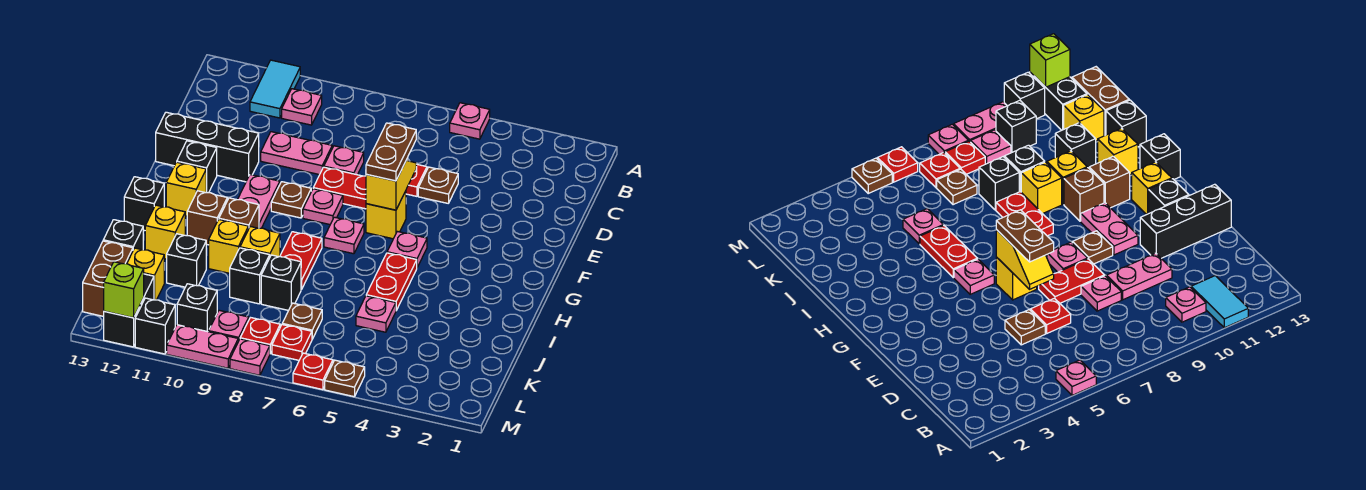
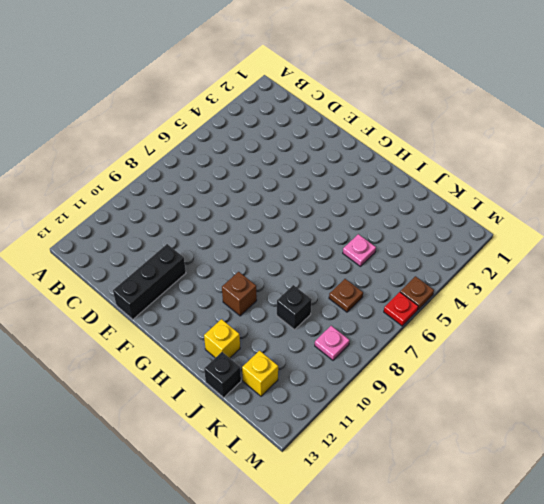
none -> pink 1x1 plate [450,103,490,139]
none -> cyan 1x2 tile [250,60,300,118]
none -> pink 1x1 plate [282,89,322,125]
none -> brown 1x1 plate [418,167,458,203]

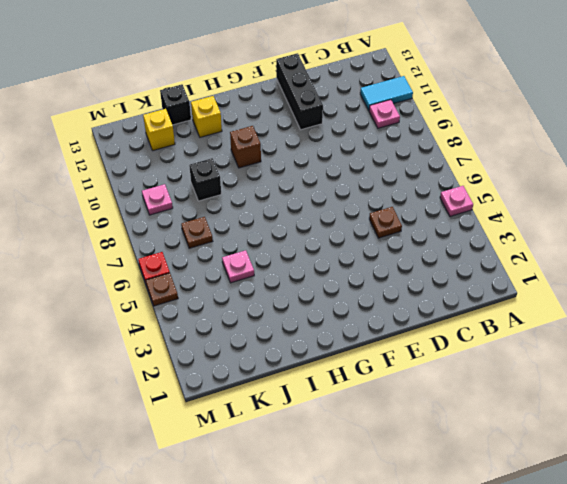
none -> red 1x1 plate [406,164,427,196]
none -> pink 1x1 plate [324,146,364,175]
none -> pink 1x2 plate [261,132,332,175]
none -> red 1x2 plate [313,167,366,209]

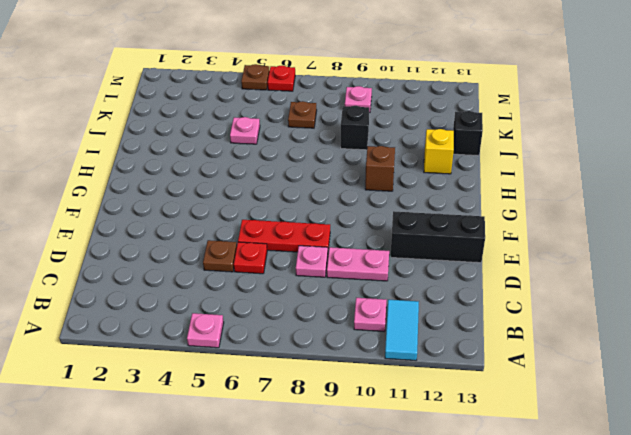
red 1x3 plate [238,220,330,252] -> red 1x2 plate [313,167,366,209]
none -> yellow 1x1 brick [366,191,406,239]
none -> pink 1x1 plate [303,189,343,224]
none -> brown 1x1 plate [271,182,311,218]
none -> pink 1x2 plate [238,175,280,228]

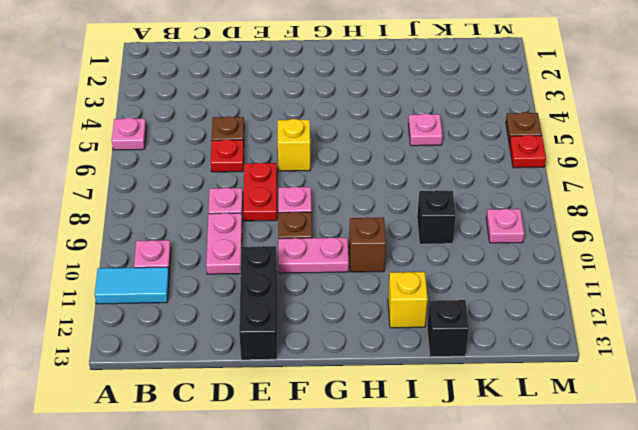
none -> black 1x1 brick [177,141,217,193]
none -> pink 1x1 plate [387,231,427,267]
none -> pink 1x1 plate [324,217,364,254]
none -> yellow 1x1 brick [166,162,206,216]

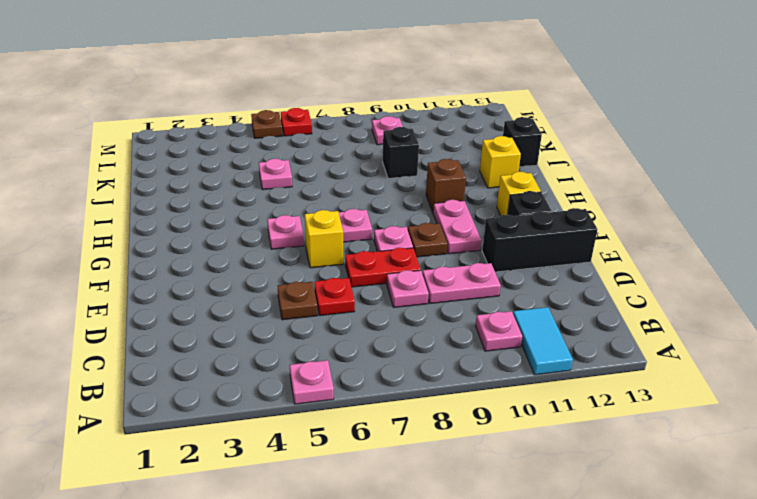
none -> red 1x2 plate [366,253,417,310]
none -> red 1x2 plate [280,232,322,290]
none -> brown 1x1 brick [187,191,227,245]
none -> black 1x1 brick [124,177,164,230]

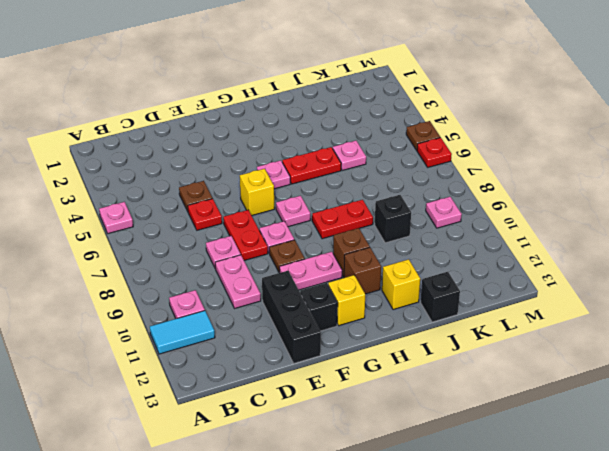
none -> black 1x1 brick [124,177,164,230]
none -> yellow 1x1 brick [240,227,280,257]
none -> yellow 1x1 brick [209,220,248,273]
none -> black 1x1 brick [261,255,301,310]

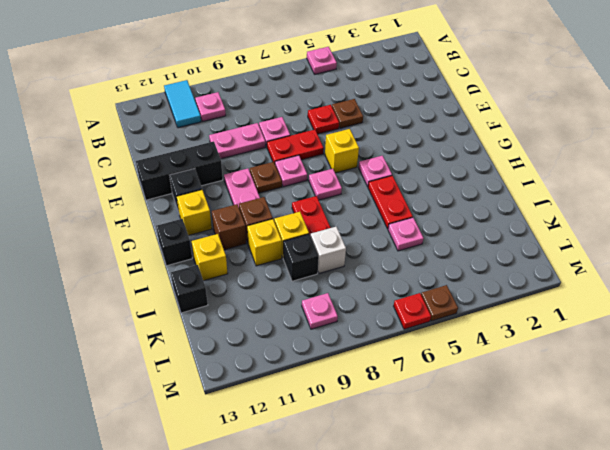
white 1x1 brick [311,227,346,273] -> black 1x1 brick [261,255,301,310]
none -> black 1x1 brick [167,234,206,287]
none -> brown 1x1 plate [282,303,322,339]
none -> yellow 1x1 brick [127,248,164,300]
none -> brown 1x2 brick [83,241,133,316]

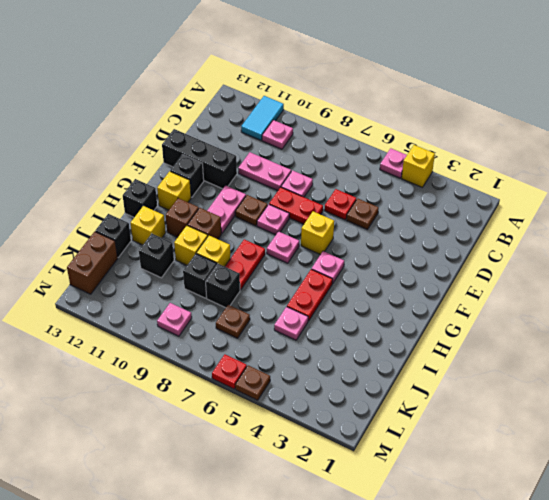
yellow 1x1 brick [402,145,435,187] -> yellow 1x1 brick moved to [127,248,164,300]
none -> red 1x1 plate [272,325,312,360]
none -> red 1x1 plate [240,318,280,353]
none -> black 1x1 brick [177,284,217,332]
none -> black 1x2 brick [104,274,154,347]

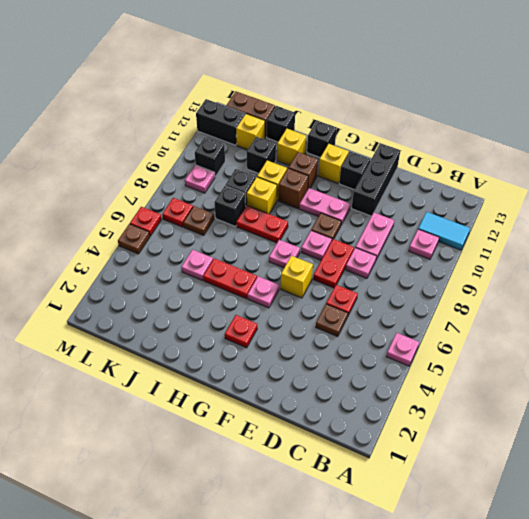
red 1x1 plate [225,315,257,348] -> red 1x1 plate moved to [240,318,280,353]
none -> pink 1x1 plate [230,339,270,375]
none -> pink 1x2 plate [167,325,238,368]
none -> black 1x1 brick [135,298,175,354]
none -> yellow 1x2 slope [366,160,416,210]

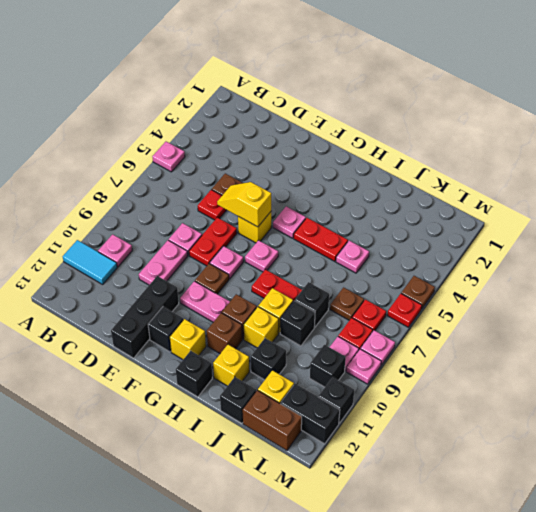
pink 1x1 plate [346,349,381,384] -> pink 1x2 plate [167,325,238,368]
none -> lime 1x1 brick [104,262,144,318]
none -> brown 1x2 plate [366,123,416,181]

